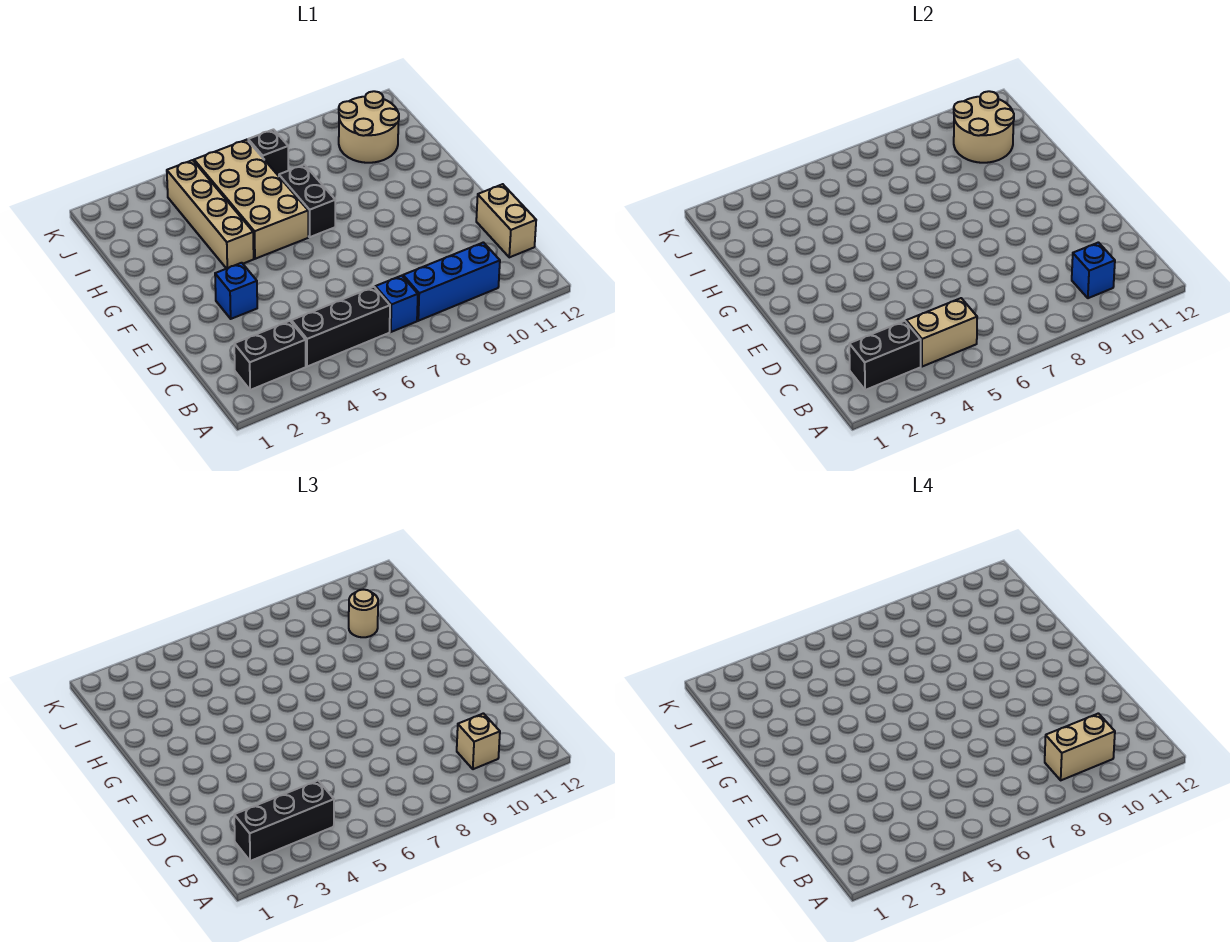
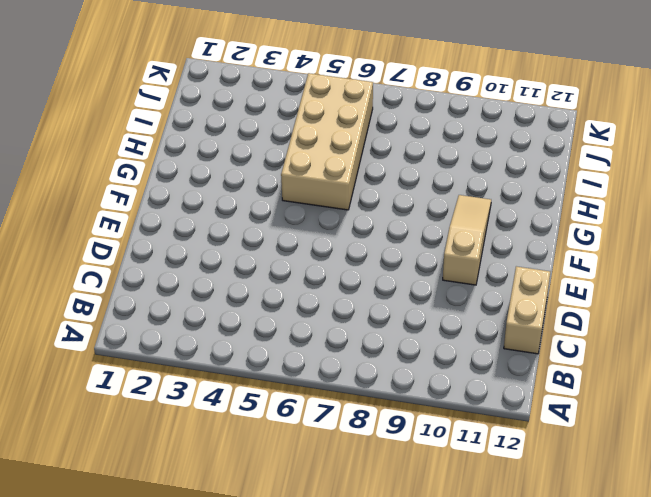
tan 1x3 slope [443,195,491,285] -> none
none -> black 1x2 brick [234,321,306,390]
none -> black 1x3 brick [291,287,390,367]
none -> blue 1x1 brick [375,276,418,332]

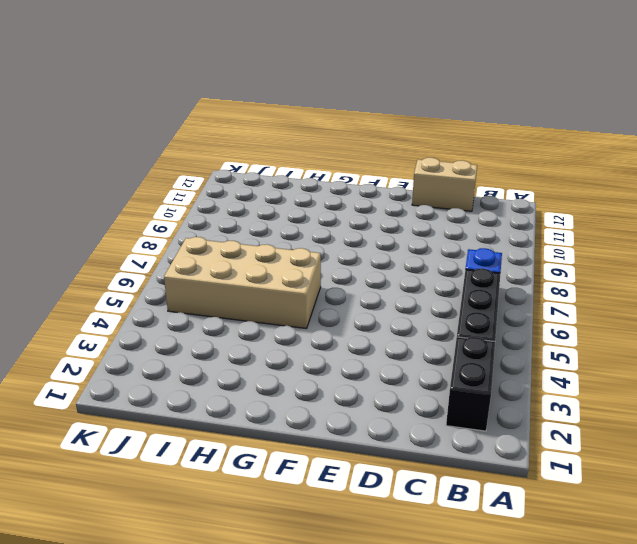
none -> blue 1x3 brick [403,242,500,321]
none -> blue 1x1 brick [215,263,257,319]
none -> tan 1x4 brick [167,160,254,269]

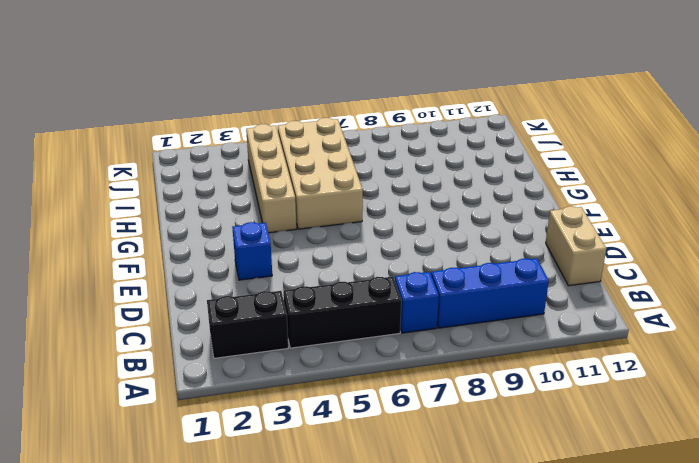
none -> black 1x2 brick [279,165,335,237]
none -> tan 2x2 round brick [339,91,399,163]
none -> black 1x1 brick [248,130,288,176]

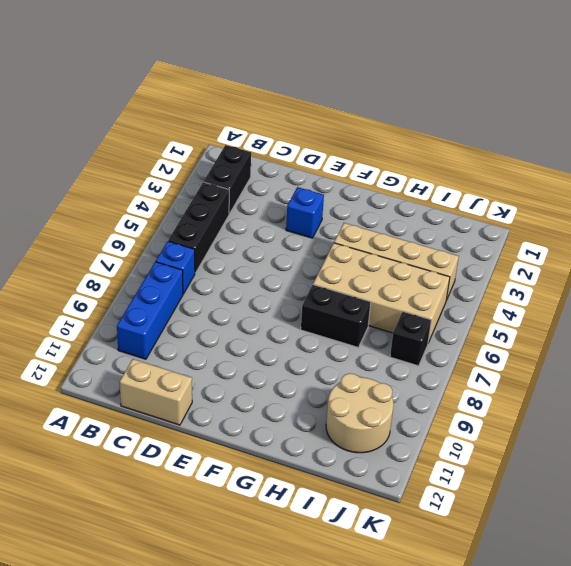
none -> black 1x2 brick [849,321,921,390]
none -> tan 1x2 brick [906,298,977,367]
none -> blue 1x1 brick [1072,242,1115,298]

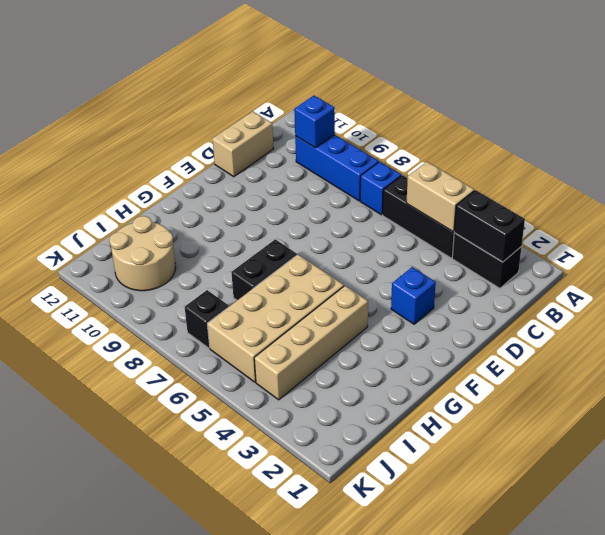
none -> tan 2x2 round brick [954,91,1014,163]
none -> black 1x3 brick [234,781,334,861]
none -> tan 1x1 brick [457,713,500,769]

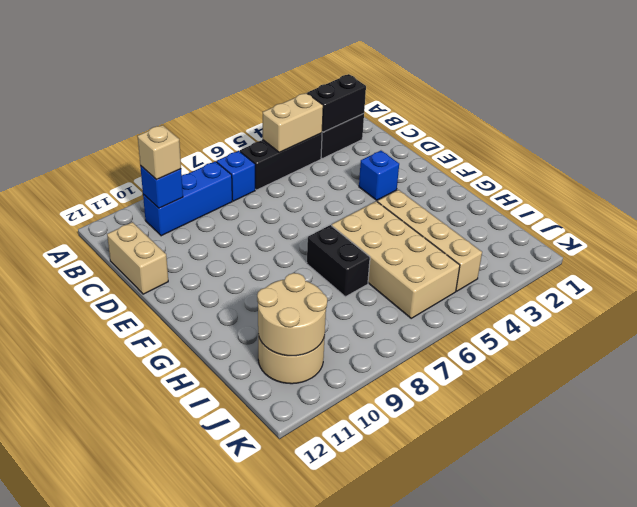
none -> black 1x1 brick [248,130,288,176]
none -> black 1x3 brick [234,781,334,861]
none -> tan 1x1 round brick [349,590,378,637]

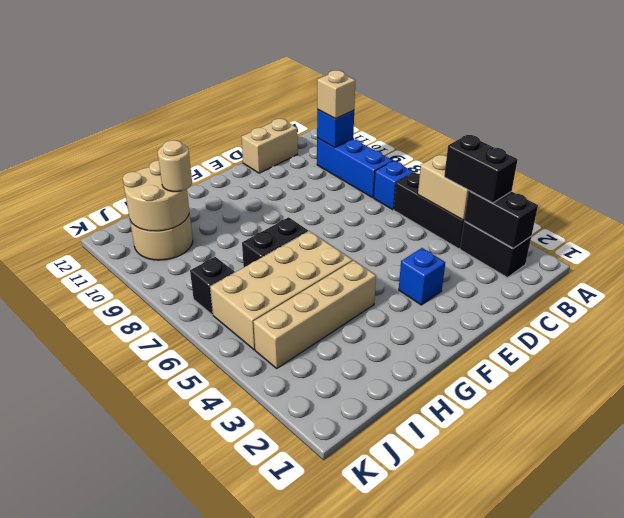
black 1x2 brick [444,135,518,203] -> black 1x3 brick [234,781,334,861]
none -> tan 1x2 brick [1045,713,1115,780]

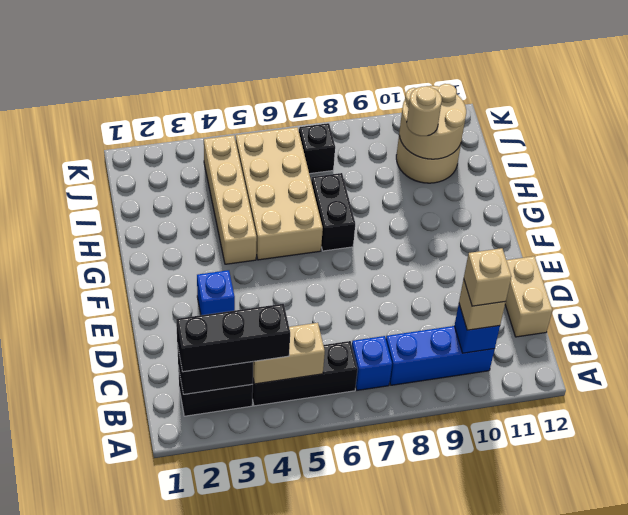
tan 1x1 brick [464,248,511,306] -> tan 1x2 brick [1045,713,1115,780]

